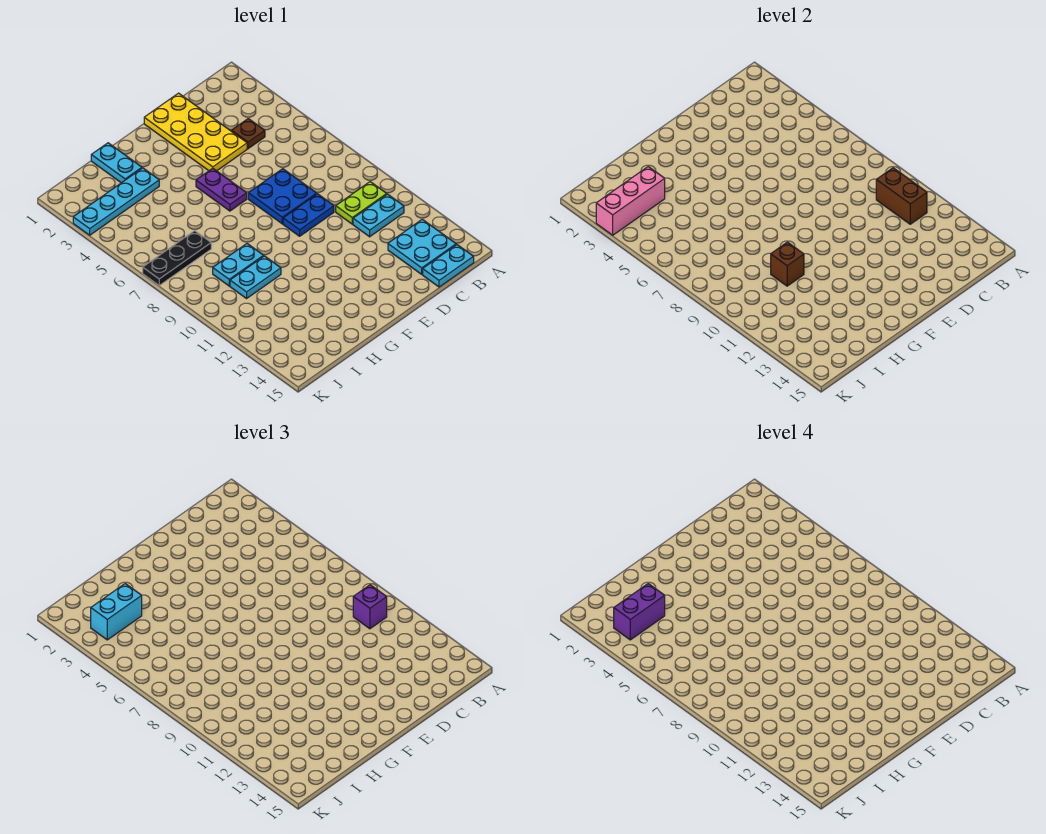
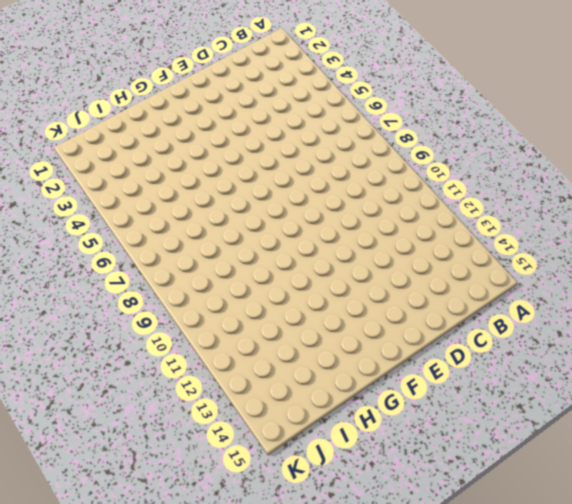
none -> lime 1x2 plate [336,182,387,224]
none -> cyan 1x2 plate [353,194,404,237]
none -> cyan 2x2 plate [388,219,456,274]

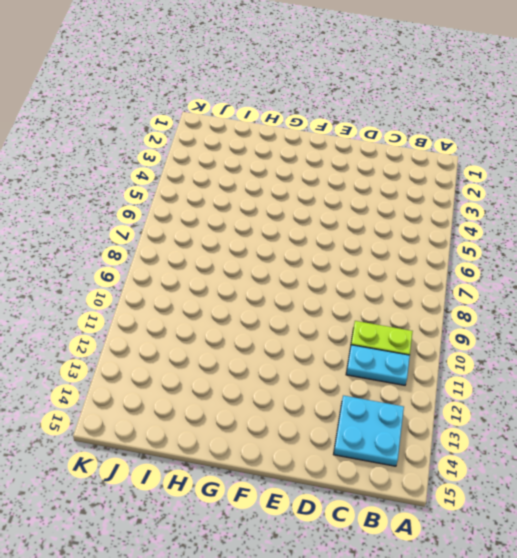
none -> cyan 1x2 plate [423,245,474,287]
none -> brown 1x1 plate [232,119,265,149]
none -> yellow 2x4 plate [144,93,247,171]

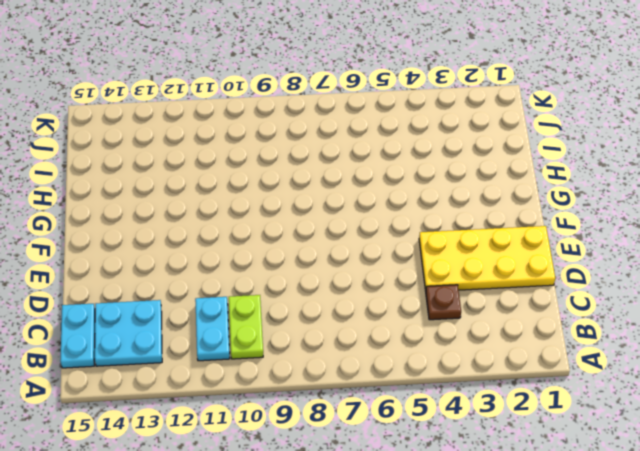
none -> blue 2x2 plate [248,169,317,224]
none -> blue 1x2 plate [283,194,334,236]
none -> purple 1x2 plate [196,168,247,211]

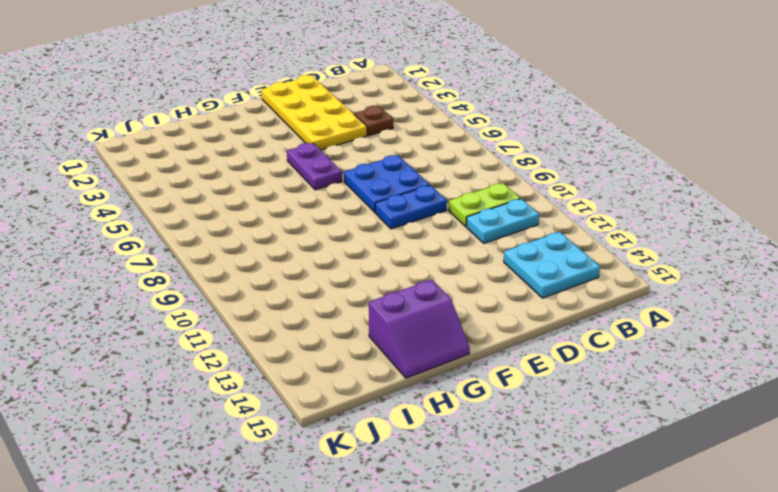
purple 2x2 slope [369,280,470,378] -> none
none -> cyan 1x2 plate [423,245,474,287]
none -> cyan 1x2 plate [91,143,142,183]
none -> cyan 1x4 plate [73,168,159,235]

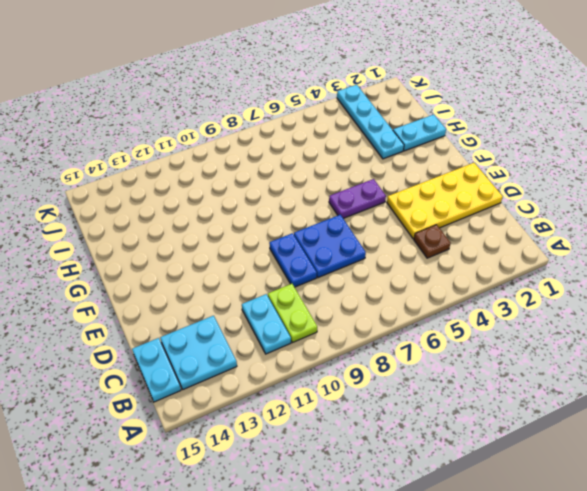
none -> cyan 1x2 plate [213,244,264,286]
none -> cyan 1x2 plate [230,256,281,298]
none -> black 1x3 plate [143,231,211,285]

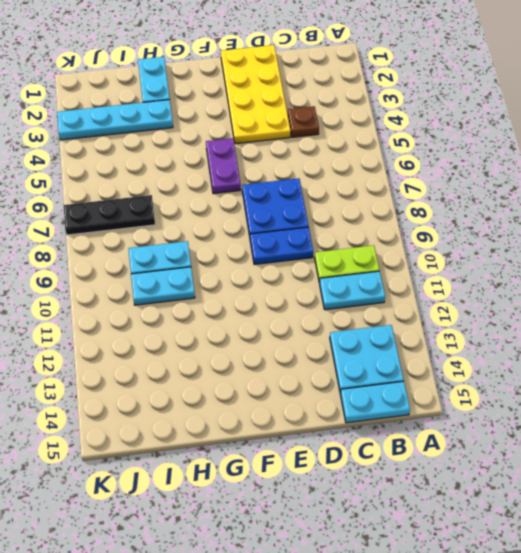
none -> brown 1x2 brick [876,168,927,224]
none -> brown 1x1 brick [771,242,804,286]
none -> pink 1x3 brick [596,167,665,235]

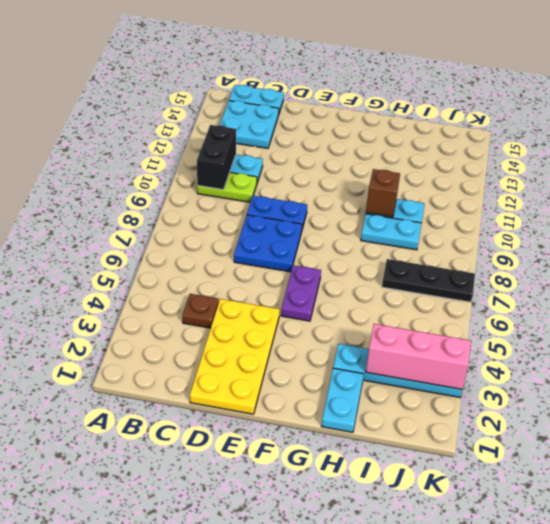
black 1x2 brick [197,125,236,190] -> brown 1x2 brick [876,168,927,224]
none -> purple 1x1 brick [353,585,387,629]
none -> cyan 1x2 brick [91,584,142,640]
none -> purple 1x2 brick [614,584,665,640]

